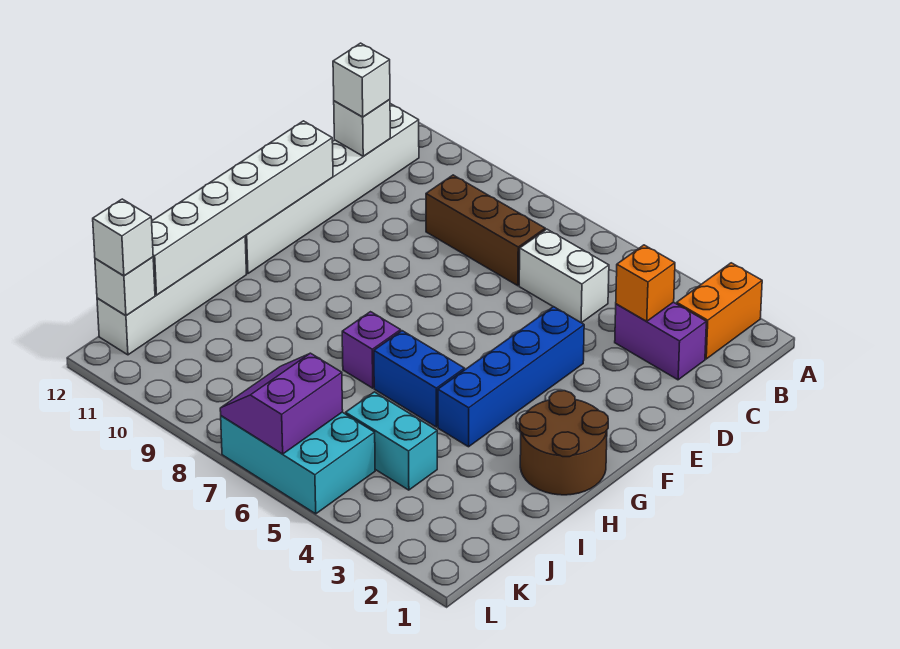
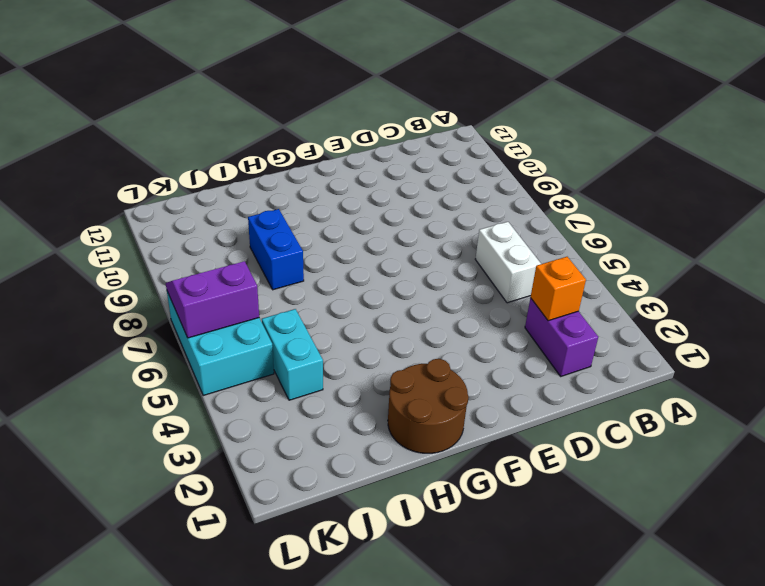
blue 1x2 brick [248,209,304,290] -> blue 1x2 brick moved to [374,331,465,427]
none -> orange 1x2 brick [677,263,762,359]
none -> white 1x6 brick [245,104,419,274]
none -> brown 1x3 brick [426,175,545,286]

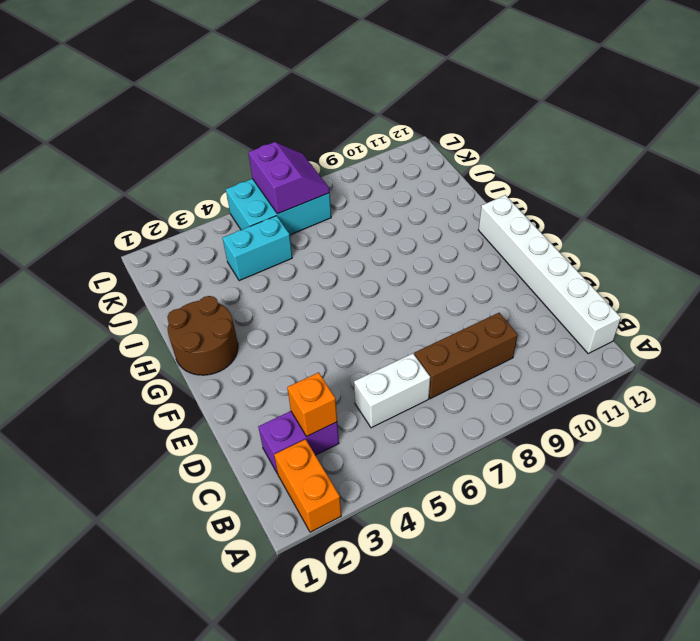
none -> blue 1x4 brick [438,307,584,447]
none -> blue 1x2 brick [374,331,465,427]
none -> purple 1x1 brick [342,312,401,388]

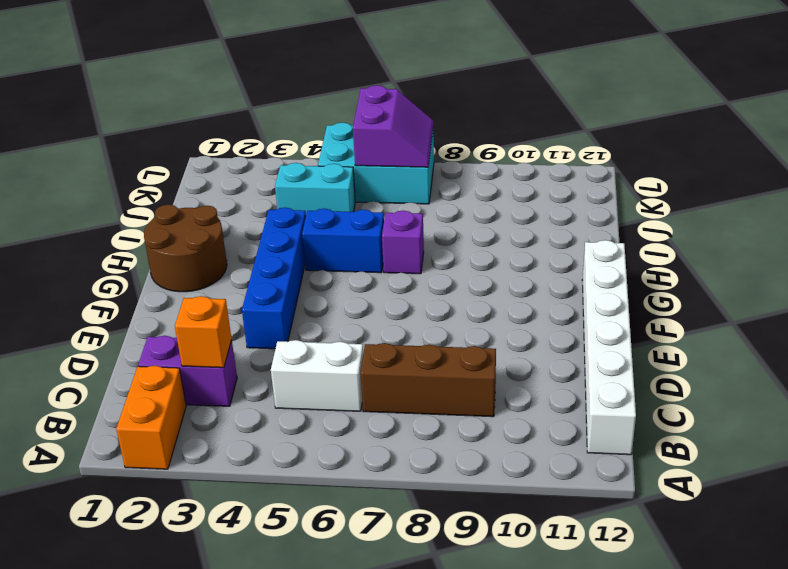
none -> white 1x4 brick [97,236,246,355]
none -> white 1x1 brick [334,100,390,156]
none -> white 1x6 brick [152,121,333,295]

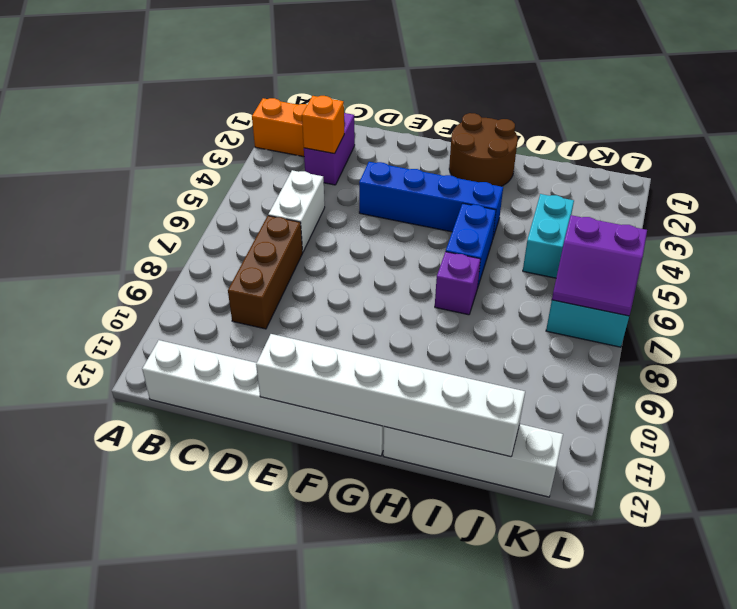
none -> white 1x1 brick [334,100,390,156]
none -> white 1x1 brick [95,257,155,316]
none -> white 1x1 brick [333,43,390,117]

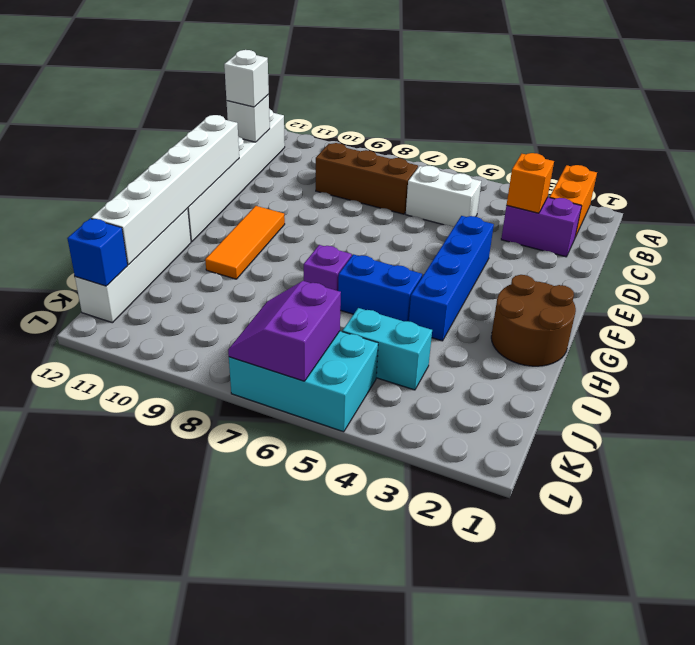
orange 1x3 tile [205,206,285,279] -> none
blue 1x1 brick [67,218,128,286] -> white 1x1 brick [95,257,155,316]
none -> white 1x1 brick [93,199,153,276]

